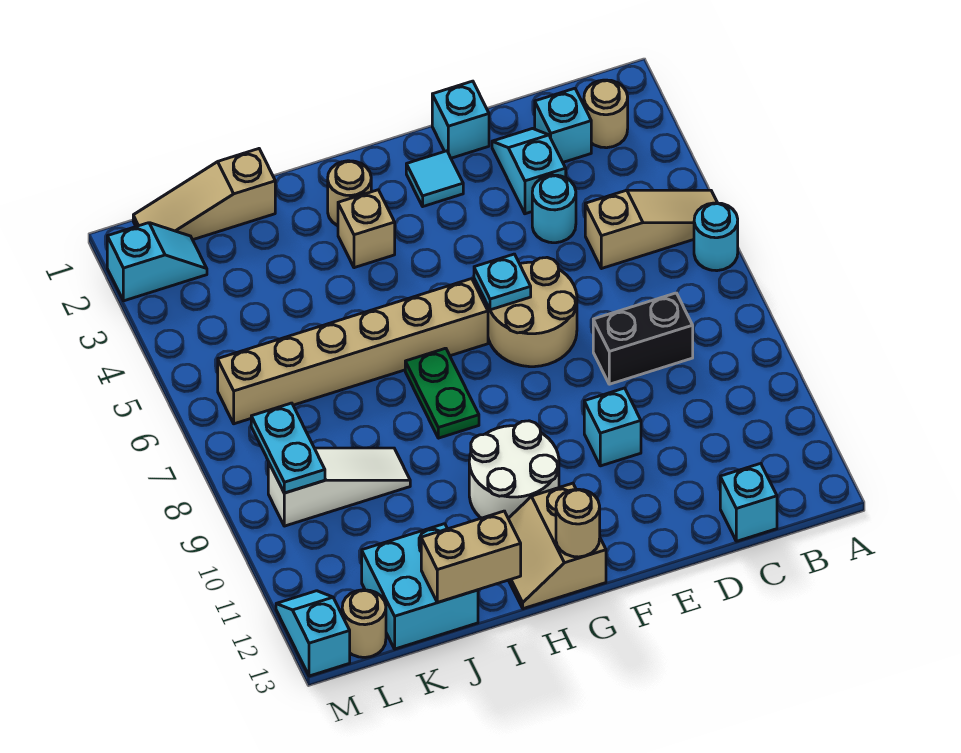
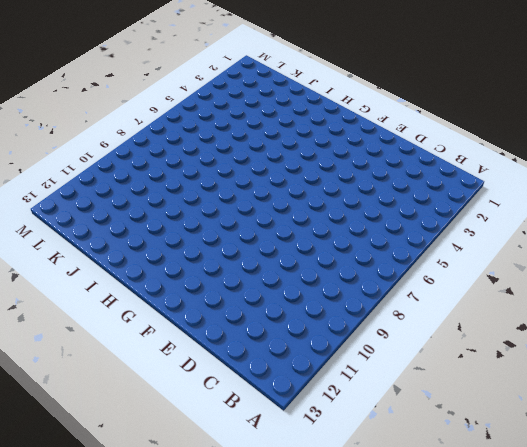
none -> tan 1x3 slope [585,190,717,269]
none -> cyan 1x1 round brick [694,203,738,271]
none -> tan 1x1 round brick [584,80,628,148]

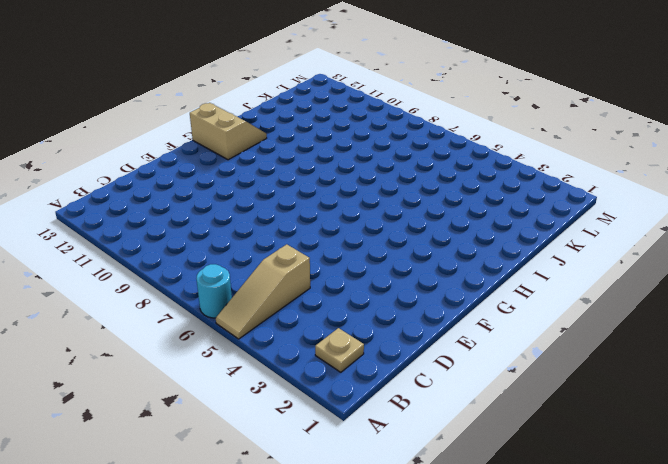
tan 1x1 plate [315,328,364,372] -> tan 1x1 round brick [584,80,628,148]
none -> cyan 1x1 brick [535,88,591,162]
none -> black 1x2 brick [593,293,693,384]
none -> cyan 1x1 brick [720,464,777,541]

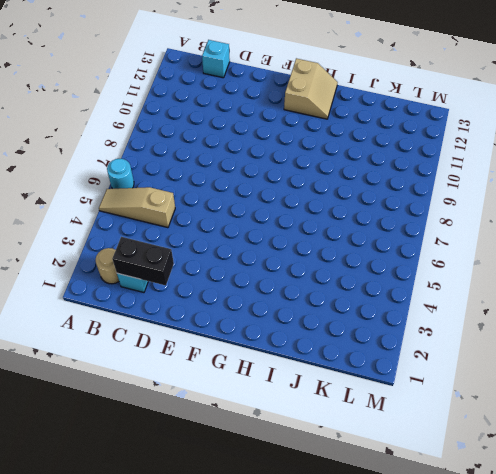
black 1x2 brick [112,237,174,286] -> black 1x2 brick moved to [593,293,693,384]
none -> cyan 1x2 slope [492,129,566,214]
none -> cyan 1x1 round brick [532,175,576,243]
none -> cyan 1x1 brick [432,81,489,158]

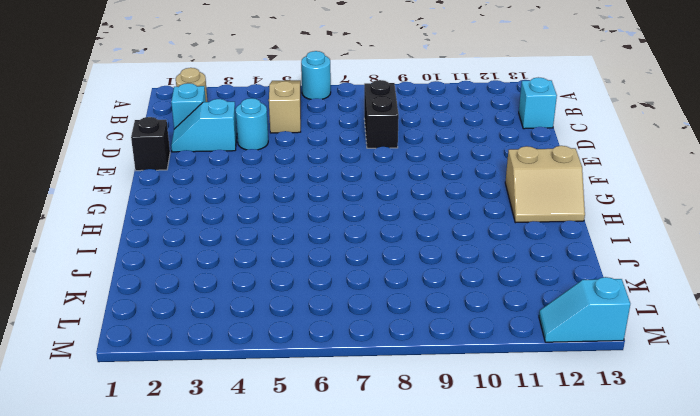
black 1x1 brick [131,117,170,171] -> cyan 1x1 brick [432,81,489,158]
none -> tan 2x2 round brick [487,258,577,367]
none -> cyan 1x1 brick [584,388,641,466]
none -> cyan 1x1 tile [406,151,463,206]

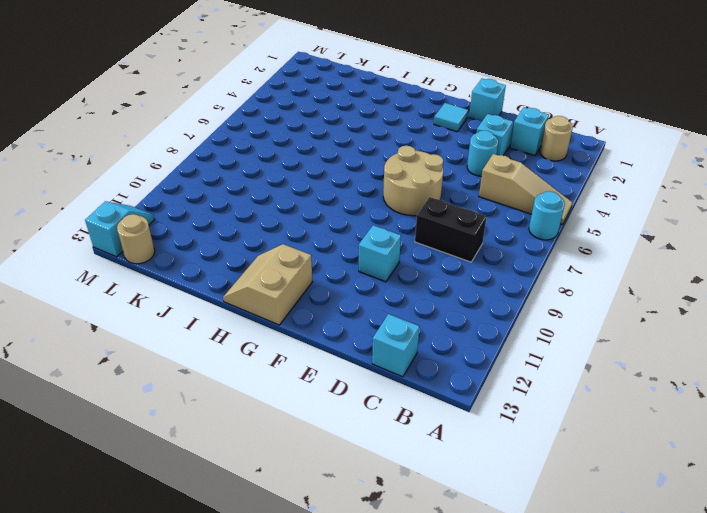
none -> tan 1x6 brick [218,279,488,424]
none -> white 2x2 round brick [469,421,559,518]
none -> tan 1x1 round brick [328,161,371,226]

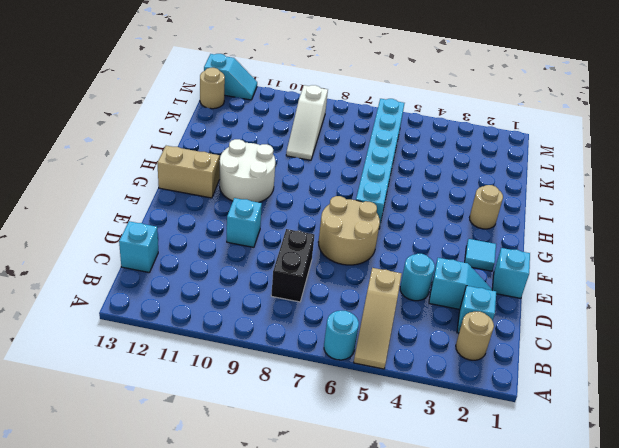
cyan 1x6 brick [356,99,404,229] -> tan 1x6 brick [218,279,488,424]
none -> tan 1x1 brick [338,190,395,268]
none -> green 1x2 plate [405,348,479,438]
none -> tan 1x3 slope [133,149,275,240]

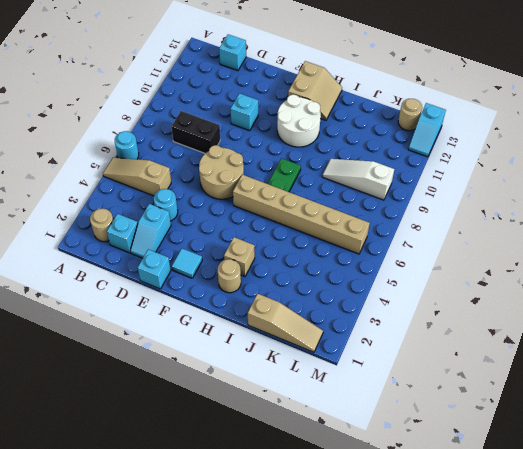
none -> cyan 2x2 brick [362,524,478,649]
none -> cyan 1x2 slope [107,223,207,301]
none -> cyan 1x1 plate [474,254,531,310]

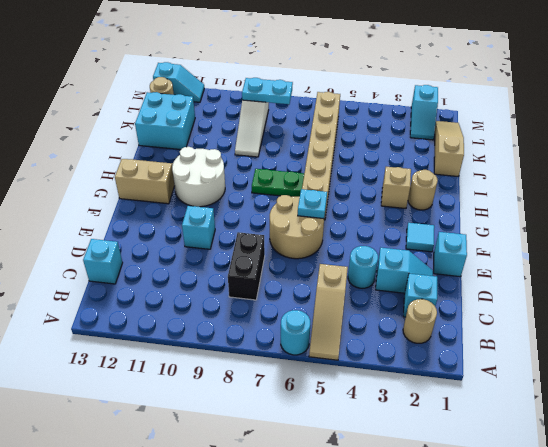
none -> tan 1x1 round brick [556,489,600,557]
none -> tan 1x2 brick [421,511,521,602]

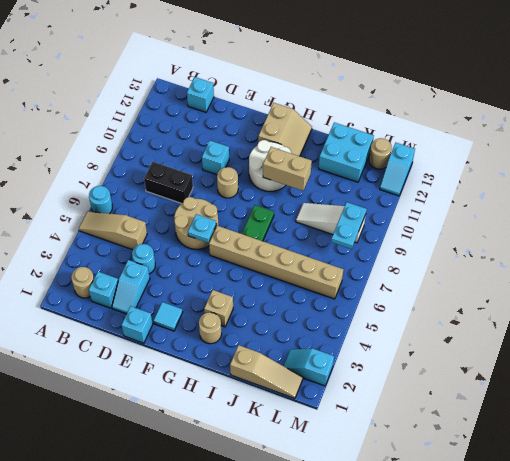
tan 1x1 round brick [217,167,238,198] -> tan 1x1 round brick moved to [556,489,600,557]
tan 1x2 brick [263,147,312,191] -> tan 1x2 brick moved to [421,511,521,602]

